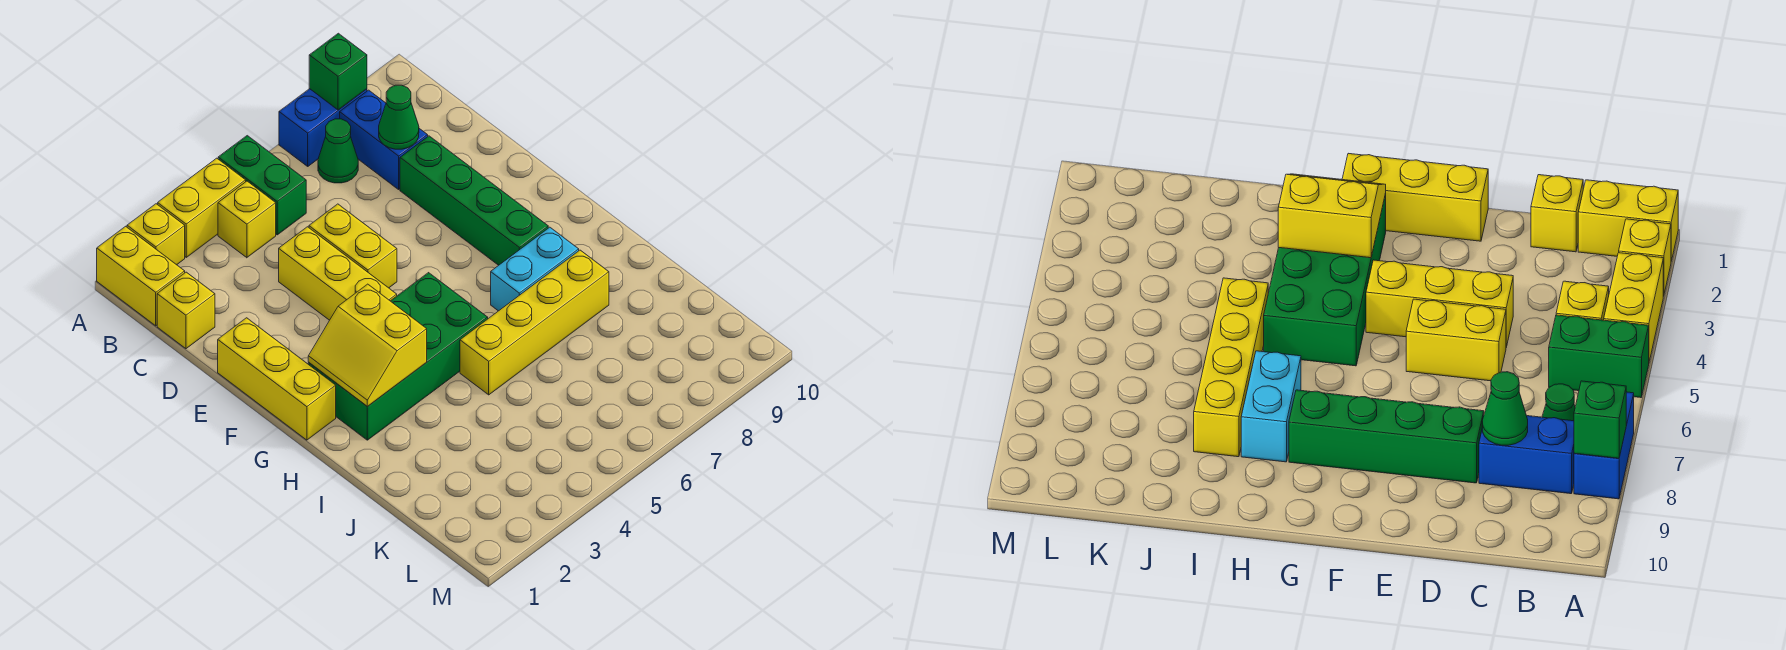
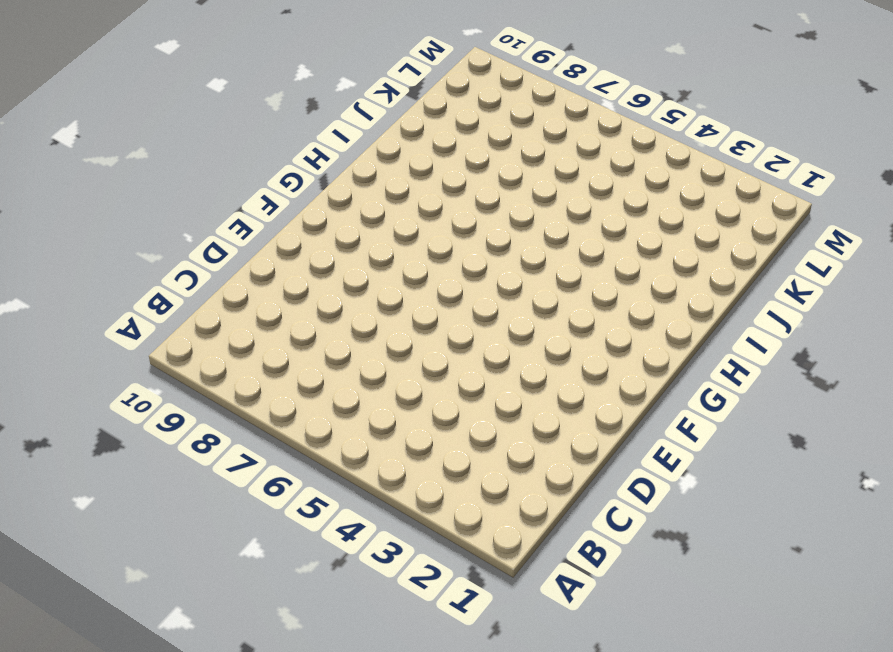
none -> yellow 1x2 brick [97,226,185,326]
none -> yellow 1x1 brick [127,204,185,265]
none -> yellow 1x2 brick [158,158,246,257]

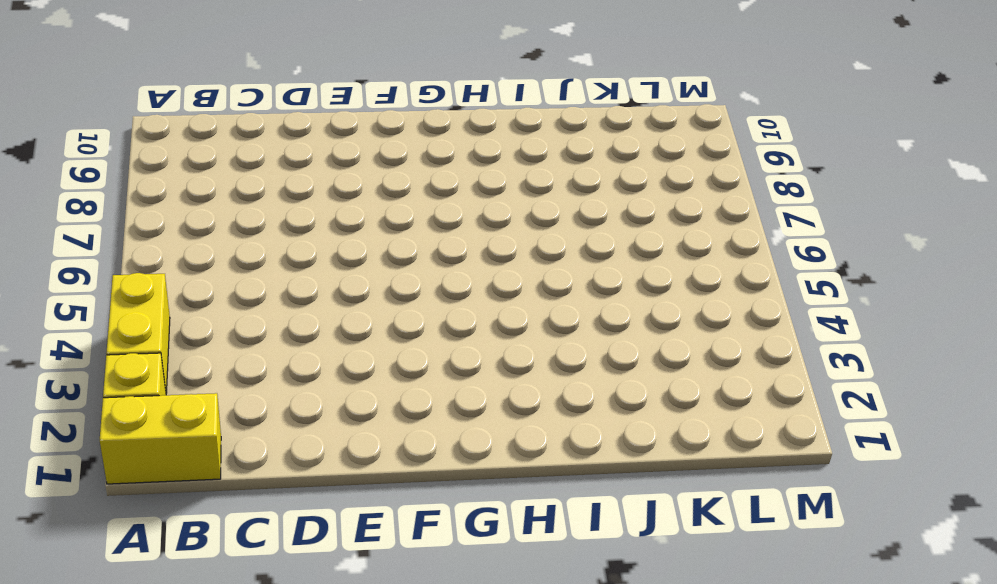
none -> green 1x2 brick [218,136,306,235]
none -> blue 1x2 brick [279,89,367,166]
none -> yellow 1x1 brick [218,181,276,258]

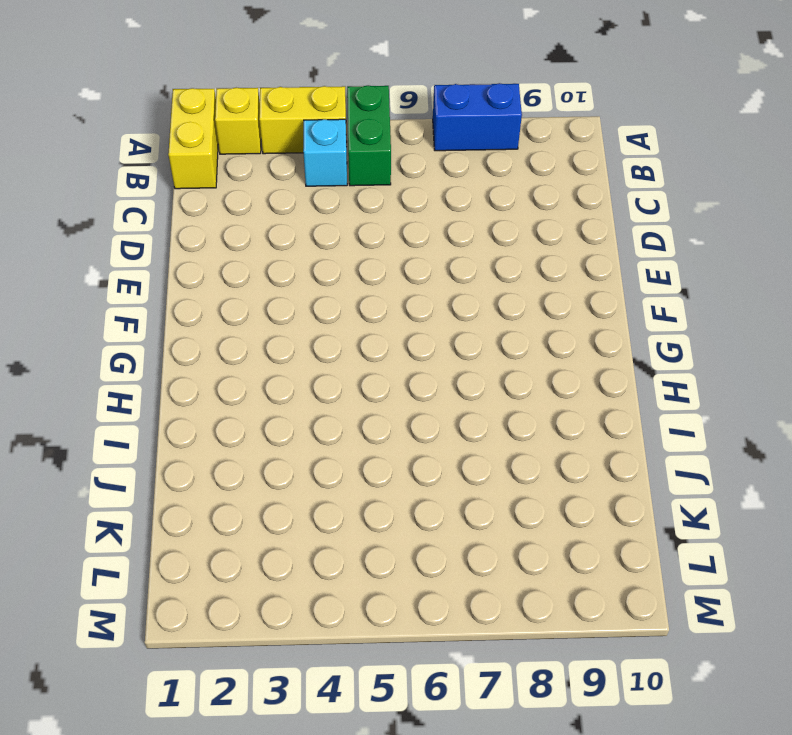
cyan 1x1 brick [303,119,347,186] -> yellow 1x1 brick [218,181,276,258]
none -> green 1x1 cone [318,119,358,183]
none -> blue 1x2 brick [340,90,428,189]
none -> yellow 1x1 brick [157,272,215,349]

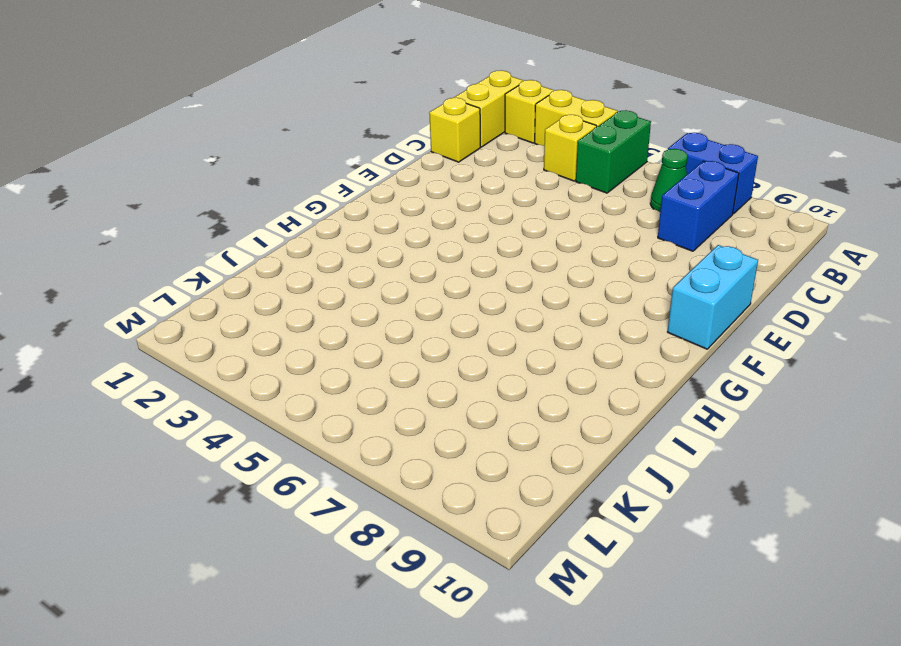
cyan 1x2 brick [667,245,758,349] -> cyan 1x2 brick turned to [491,227,579,311]
none -> yellow 1x3 brick [279,227,397,320]
none -> yellow 1x2 brick [309,204,397,288]
none -> green 1x4 brick [400,136,548,265]

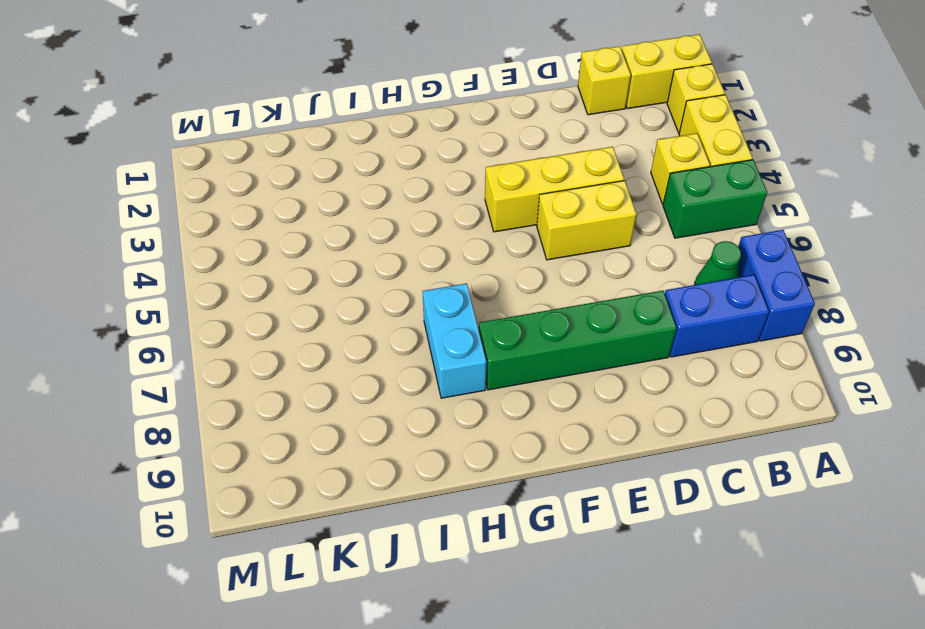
none -> yellow 1x3 brick [218,318,336,440]
none -> green 2x4 brick [308,273,488,440]
none -> yellow 1x4 brick [460,250,609,395]

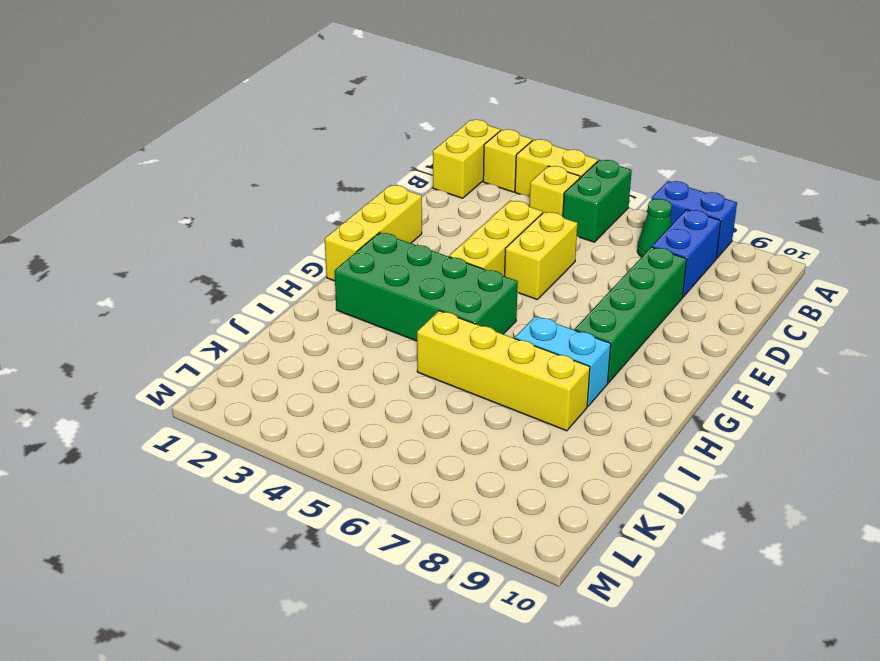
none -> yellow 1x1 brick [157,272,215,349]
none -> green 1x1 brick [309,33,367,110]
none -> green 1x1 cone [379,85,419,149]

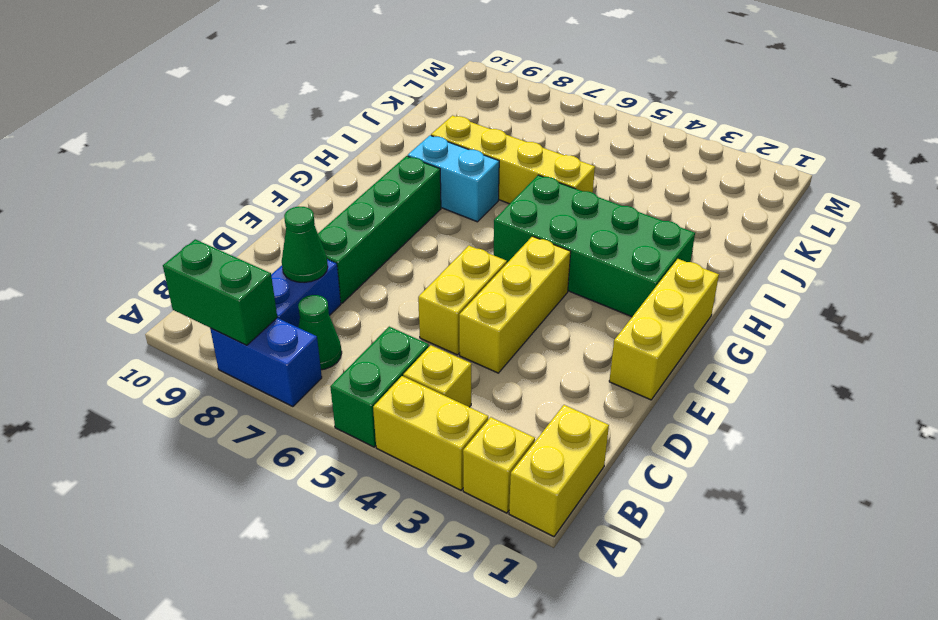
green 1x2 brick [163,239,277,345] -> green 1x1 brick [309,33,367,110]
none -> yellow 1x1 brick [157,272,215,349]
none -> yellow 2x2 slope [308,284,427,407]

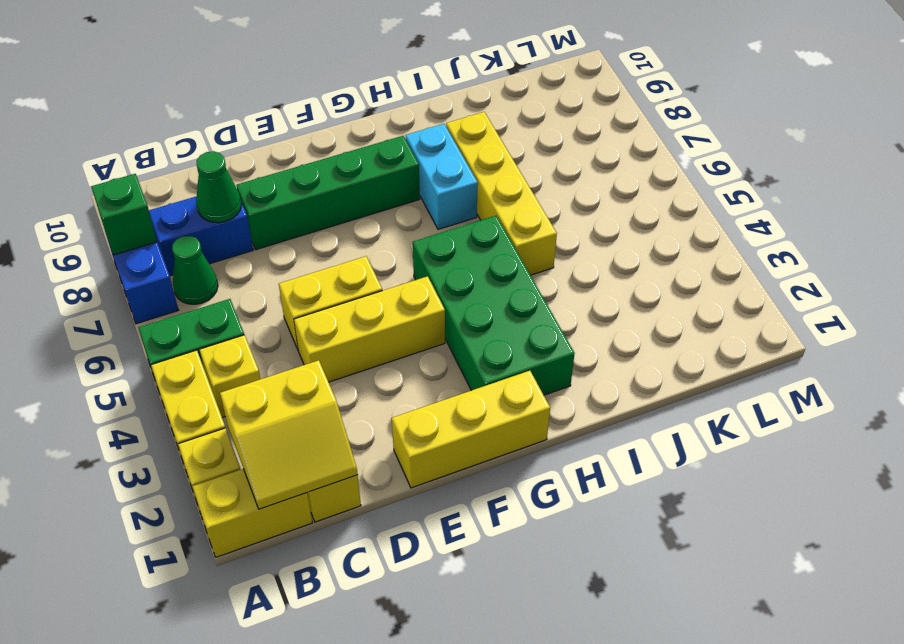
yellow 2x2 slope [220,360,358,509] -> yellow 2x2 slope moved to [308,284,427,407]

